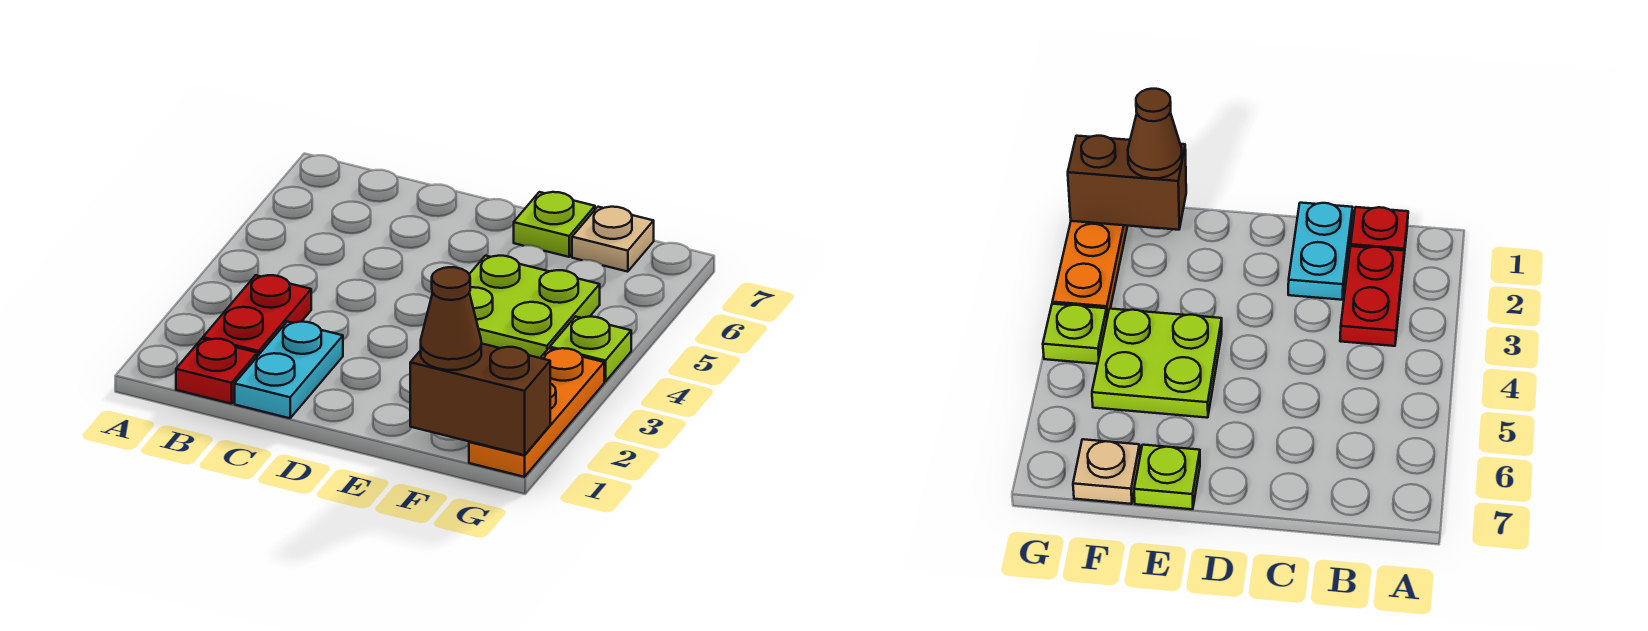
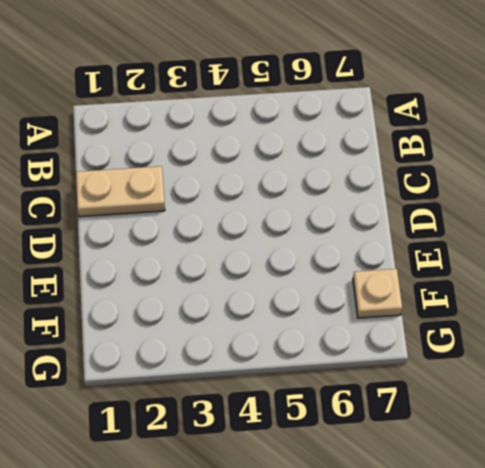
tan 1x2 plate [76,166,165,217] -> cyan 1x2 plate [235,322,343,418]
none -> red 1x1 plate [176,339,257,404]
none -> red 1x2 plate [203,275,311,356]

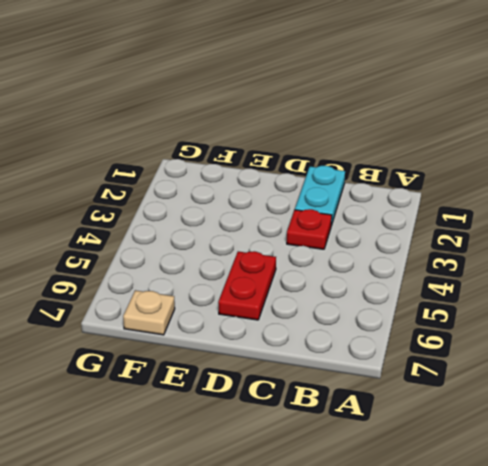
red 1x1 plate [287,209,332,249] -> red 1x1 plate moved to [176,339,257,404]
red 1x2 plate [218,251,276,320] -> red 1x2 plate moved to [203,275,311,356]
none -> lime 2x2 plate [469,256,600,358]
none -> lime 1x1 plate [514,192,595,257]

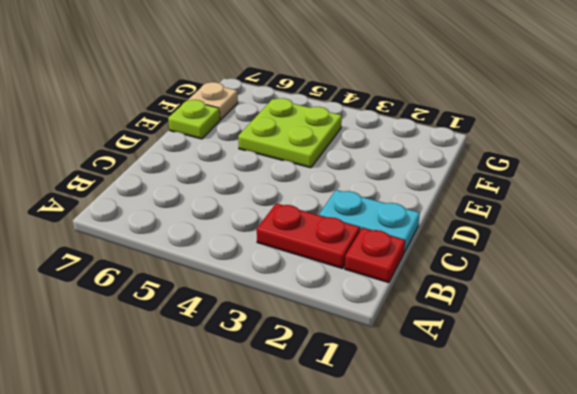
none -> orange 1x3 plate [469,348,604,477]
none -> lime 1x1 plate [550,317,631,382]

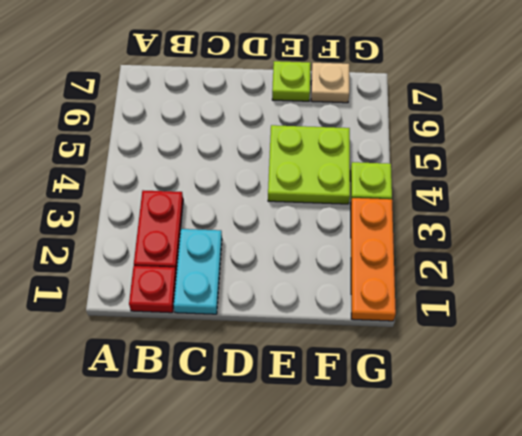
none -> brown 1x2 brick [410,343,550,455]
none -> brown 1x1 cone [421,267,481,370]

